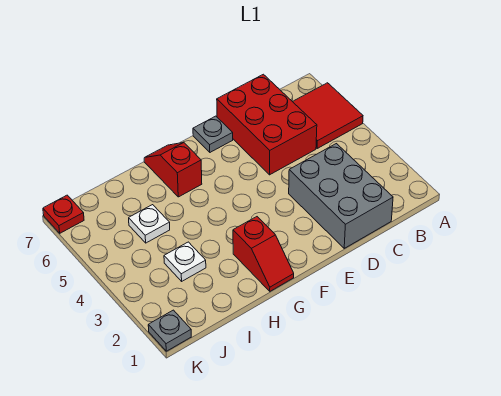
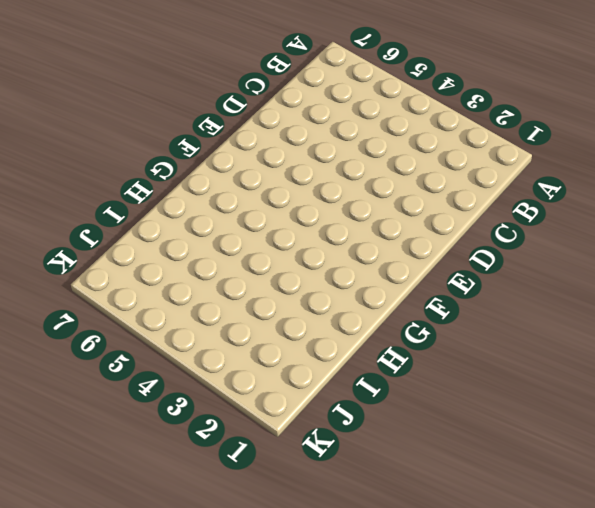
none -> red 2x2 tile [293,83,363,148]
none -> grey 2x3 brick [289,144,393,248]

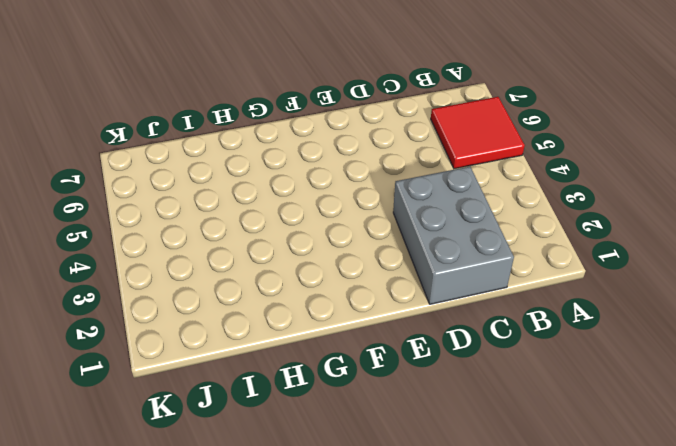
none -> red 2x3 brick [217,74,317,175]
none -> grey 1x1 plate [193,116,233,152]

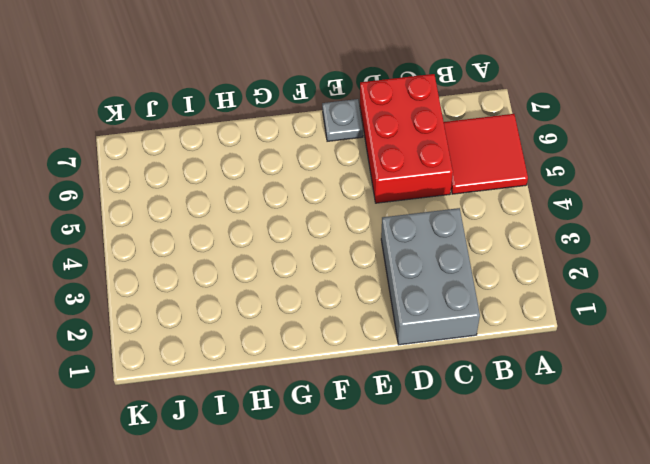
none -> red 1x2 slope [233,217,294,291]
none -> red 1x2 slope [144,143,202,197]

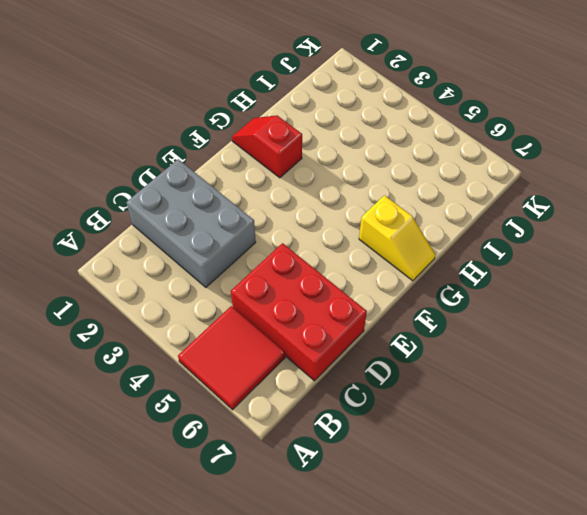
yellow 1x2 slope [359,195,436,281] -> red 1x2 slope [144,143,202,197]
none -> grey 1x1 plate [193,116,233,152]
none -> white 1x1 plate [164,242,206,281]

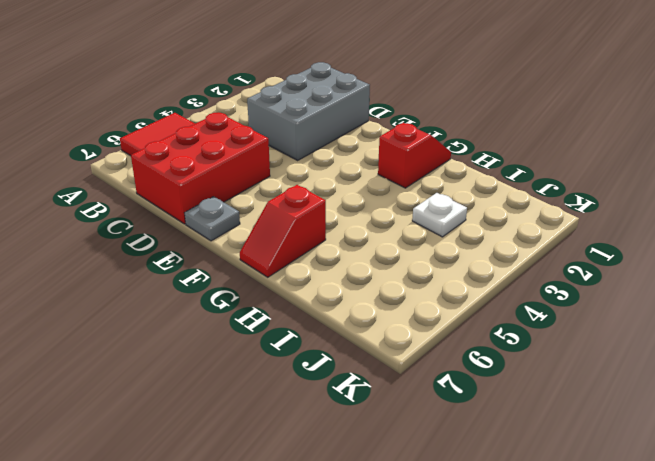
none -> white 1x1 plate [129,205,170,243]
none -> grey 1x1 plate [148,310,191,351]

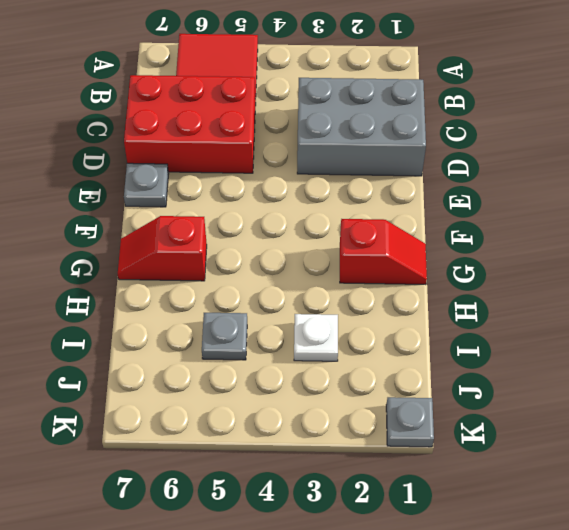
grey 1x1 plate [202,313,247,360] -> white 1x1 plate [129,205,170,243]
none -> red 1x1 plate [43,195,84,233]

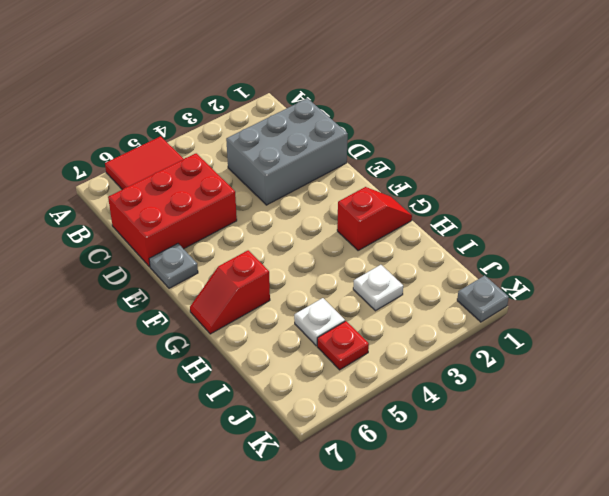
red 1x1 plate [317,321,369,370] -> red 1x1 plate moved to [43,195,84,233]

